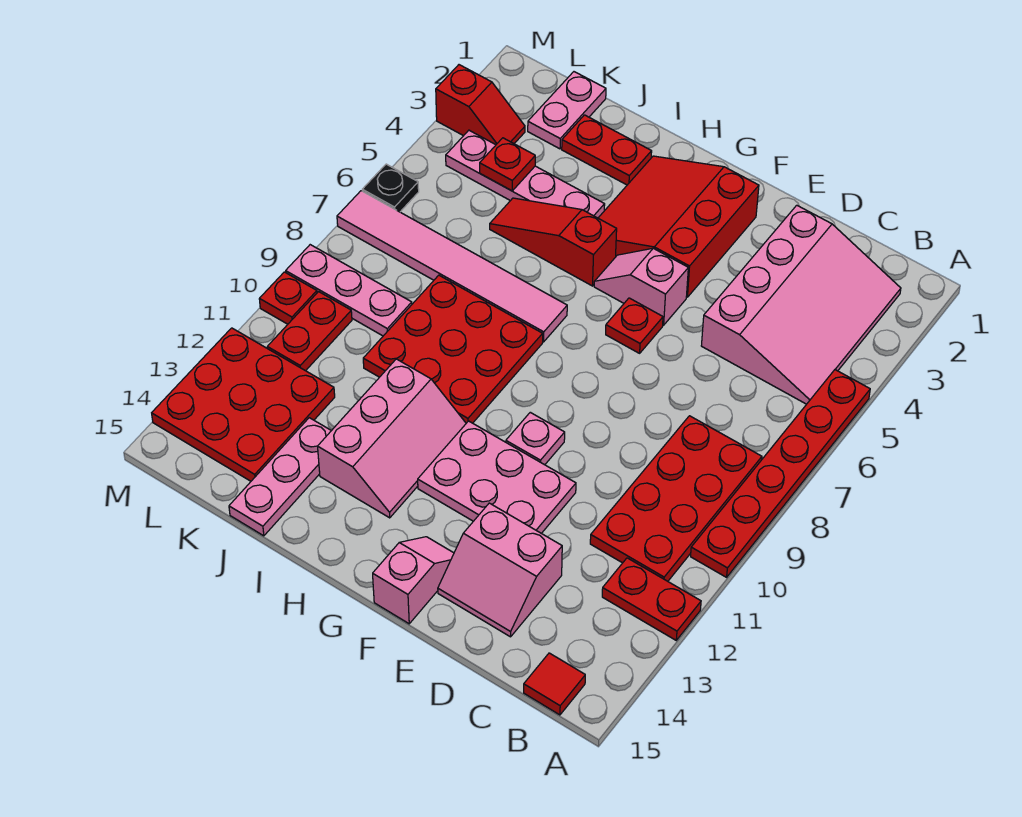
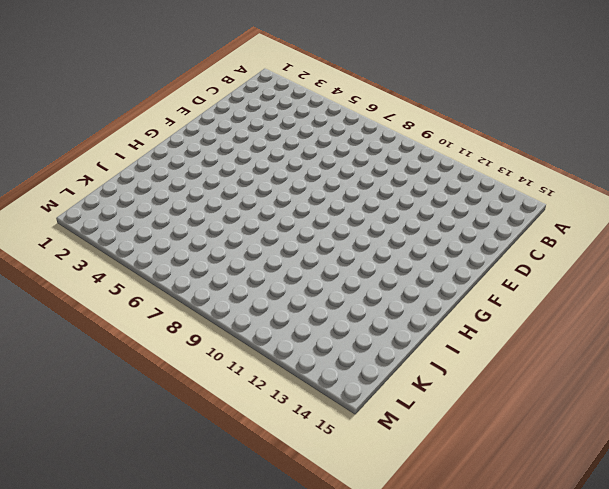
none -> red 1x6 plate [691,370,870,577]
none -> red 1x2 plate [602,558,701,640]
none -> pink 3x4 slope [701,205,901,404]

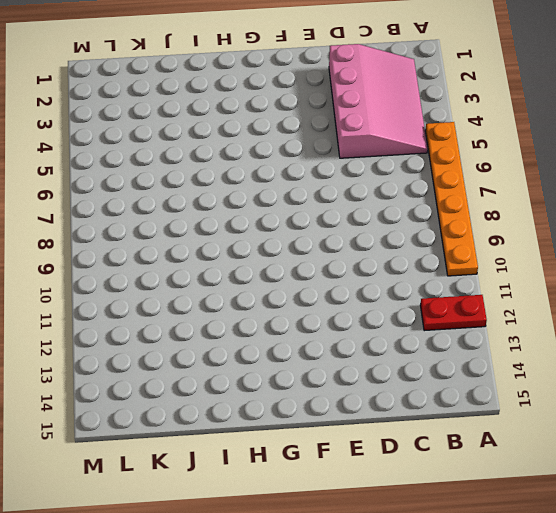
orange 1x6 plate [425,122,478,276] -> red 1x6 plate [691,370,870,577]
none -> red 2x4 plate [590,416,762,581]
none -> red 1x1 tile [524,653,585,715]
none -> pink 2x2 slope [438,503,562,637]

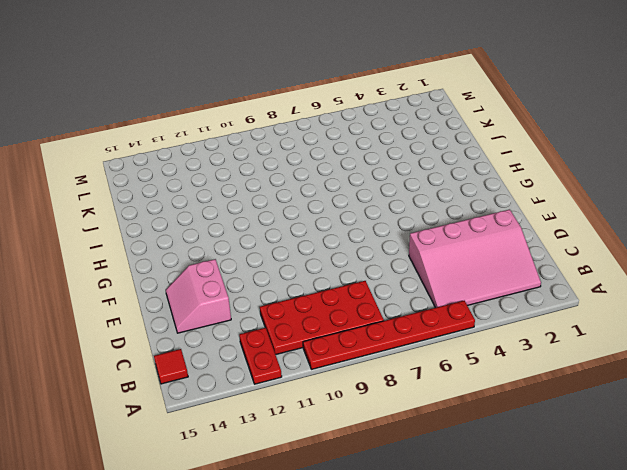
none -> pink 2x3 plate [418,421,576,533]
none -> red 3x3 slope [598,156,759,297]
none -> pink 1x2 slope [594,248,688,325]

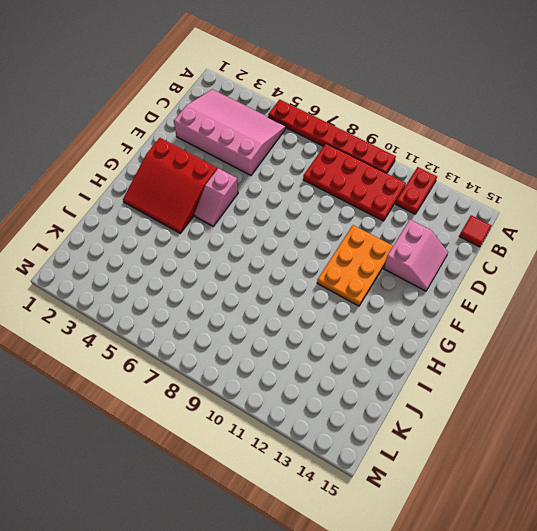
orange 2x3 plate [317,225,393,306] -> pink 2x3 plate [418,421,576,533]
none -> red 1x1 plate [606,298,663,353]
none -> pink 1x1 plate [506,412,565,465]
none -> pink 1x2 slope [373,537,454,624]

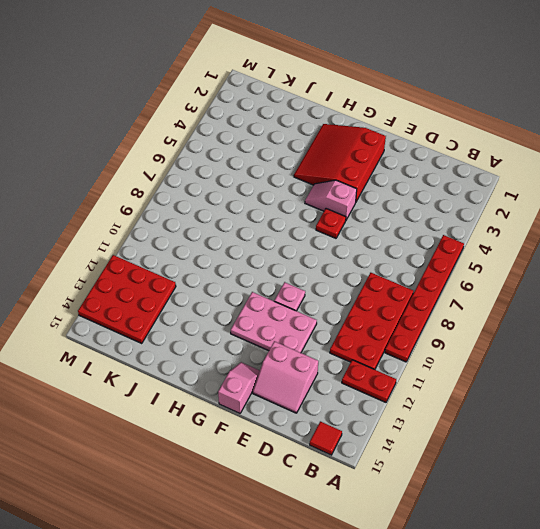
none -> pink 3x4 slope [701,205,901,404]
none -> red 1x3 slope [490,198,617,286]
none -> pink 1x6 tile [337,191,567,342]

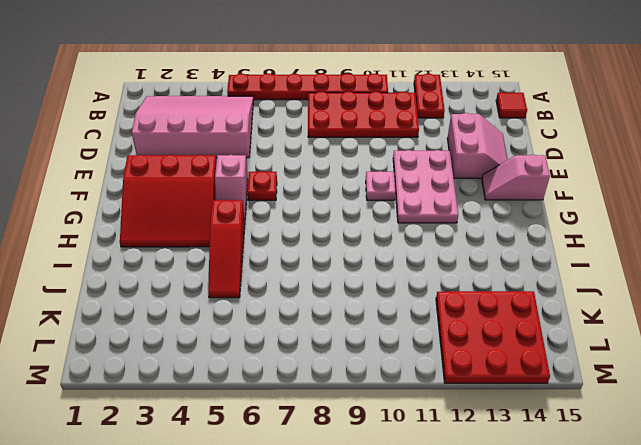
none -> pink 1x6 tile [337,191,567,342]
none -> red 3x3 plate [363,275,543,423]
none -> pink 2x3 slope [318,359,466,518]

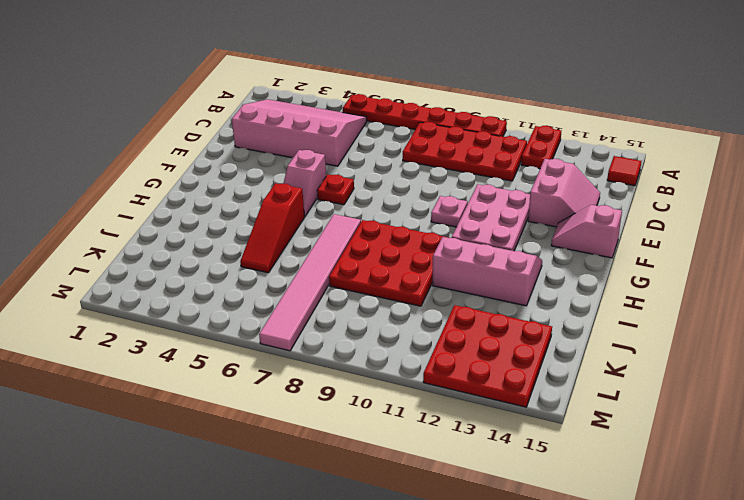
none -> red 3x3 slope [598,156,759,297]
none -> red 1x2 plate [562,115,652,185]
none -> pink 1x4 plate [446,130,605,218]

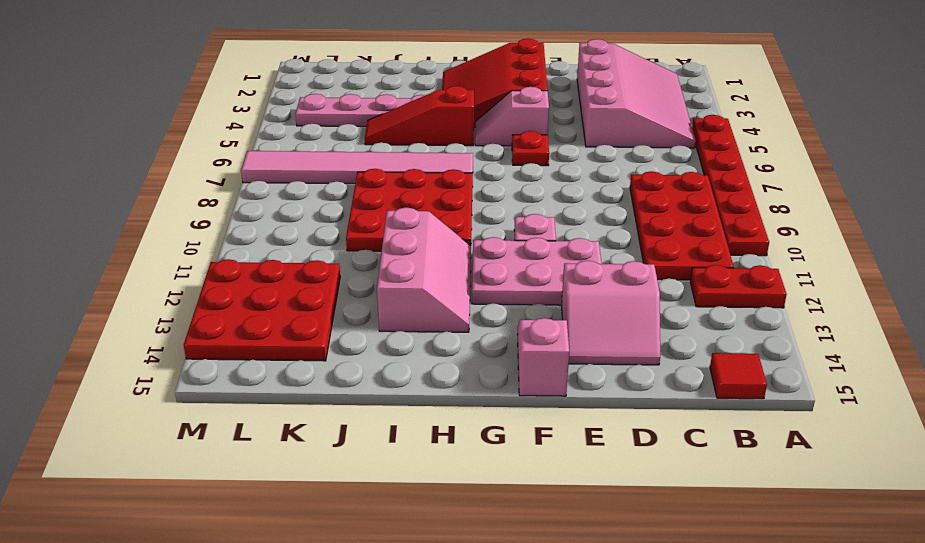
none -> red 1x2 plate [562,115,652,185]
none -> pink 1x3 plate [229,418,331,536]
none -> pink 1x2 plate [528,72,606,149]

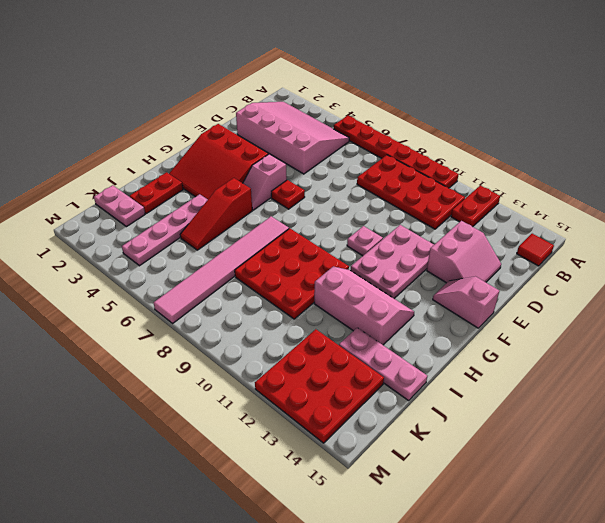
none -> pink 1x3 plate [286,245,412,336]
none -> red 1x2 slope [436,65,525,145]
none -> red 1x2 plate [267,292,352,371]

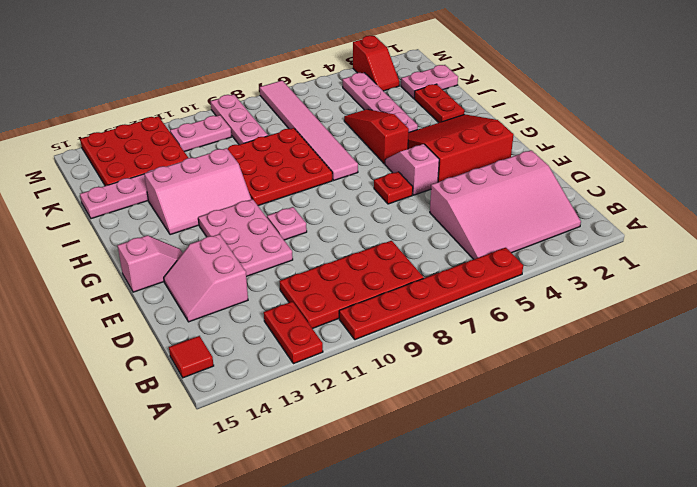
pink 1x2 plate [170,115,231,152] -> red 1x2 plate [267,292,352,371]
none -> black 1x1 plate [362,164,419,212]
none -> red 1x1 plate [259,272,317,324]
none -> red 1x1 plate [480,138,535,191]

